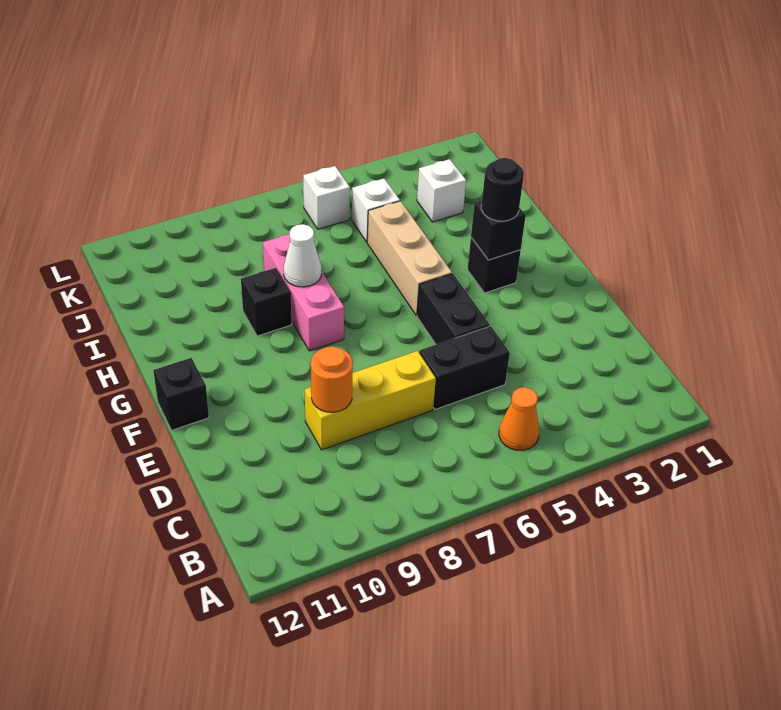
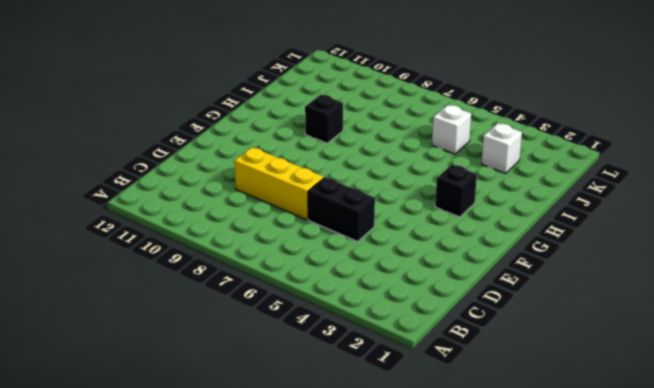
none -> orange 1x1 cone [499,387,539,451]
none -> black 1x2 brick [417,274,490,344]
none -> black 1x1 brick [153,358,209,430]

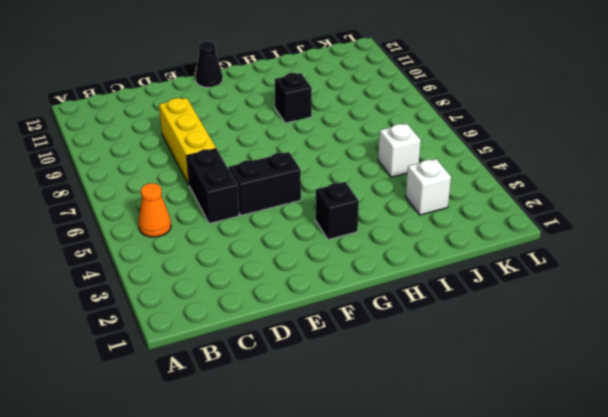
black 1x1 cone [195,41,223,87] -> black 1x1 brick [153,358,209,430]
none -> tan 1x3 brick [367,201,452,316]
none -> pink 1x3 brick [263,234,344,351]
none -> white 1x1 brick [303,166,350,229]

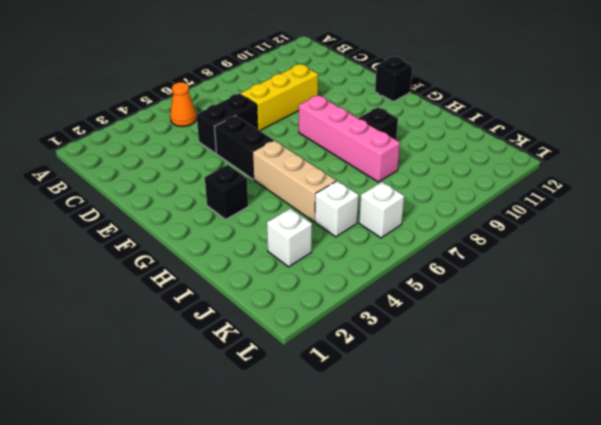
pink 1x4 brick [299,95,400,182] -> pink 1x3 brick [263,234,344,351]
none -> orange 1x1 round brick [311,347,353,412]
none -> black 1x1 brick [471,200,526,260]
none -> white 1x1 cone [284,224,321,287]

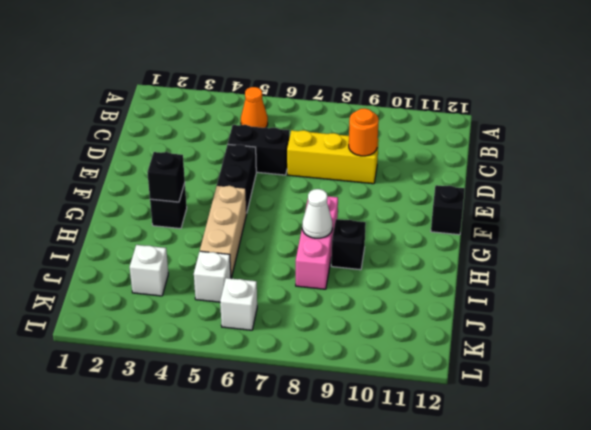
none -> black 1x1 round brick [481,158,524,221]

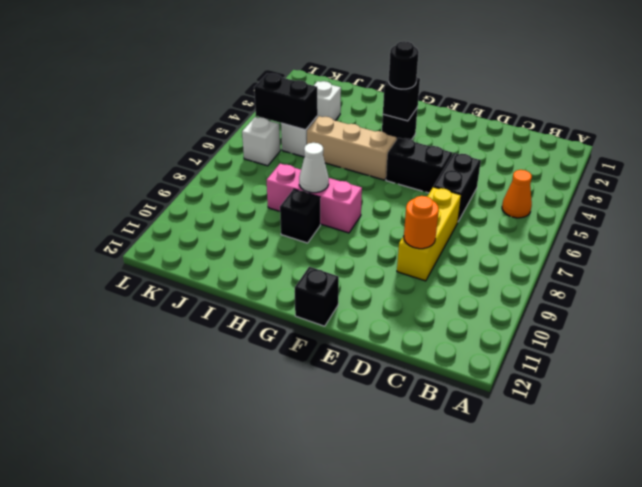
black 1x2 brick [254,74,318,130] -> none

